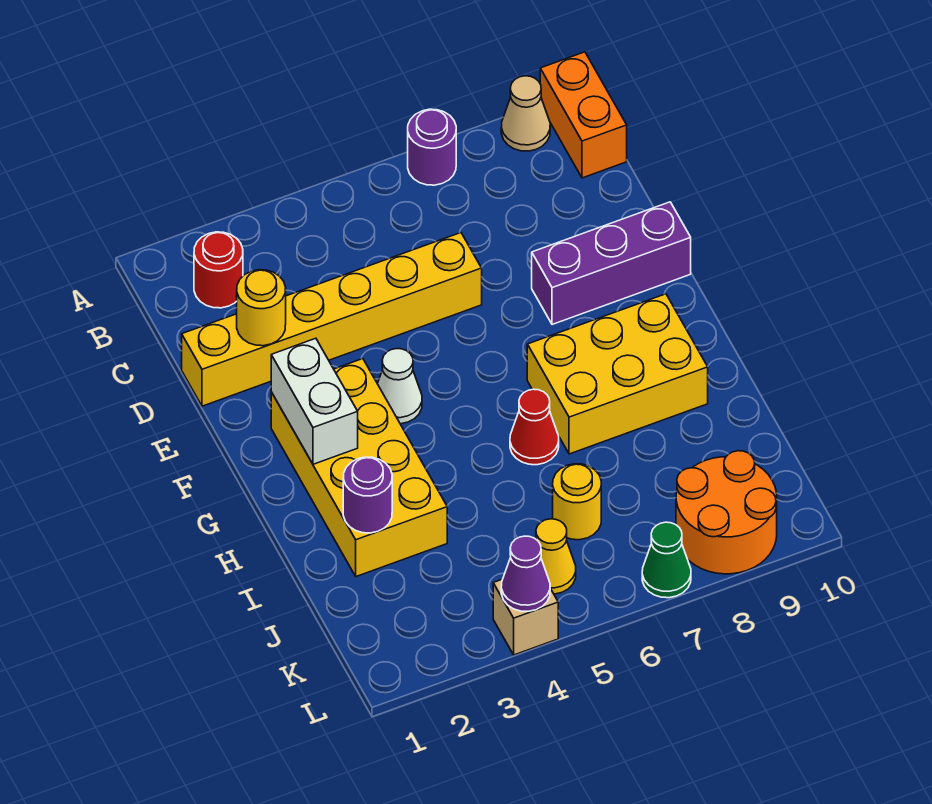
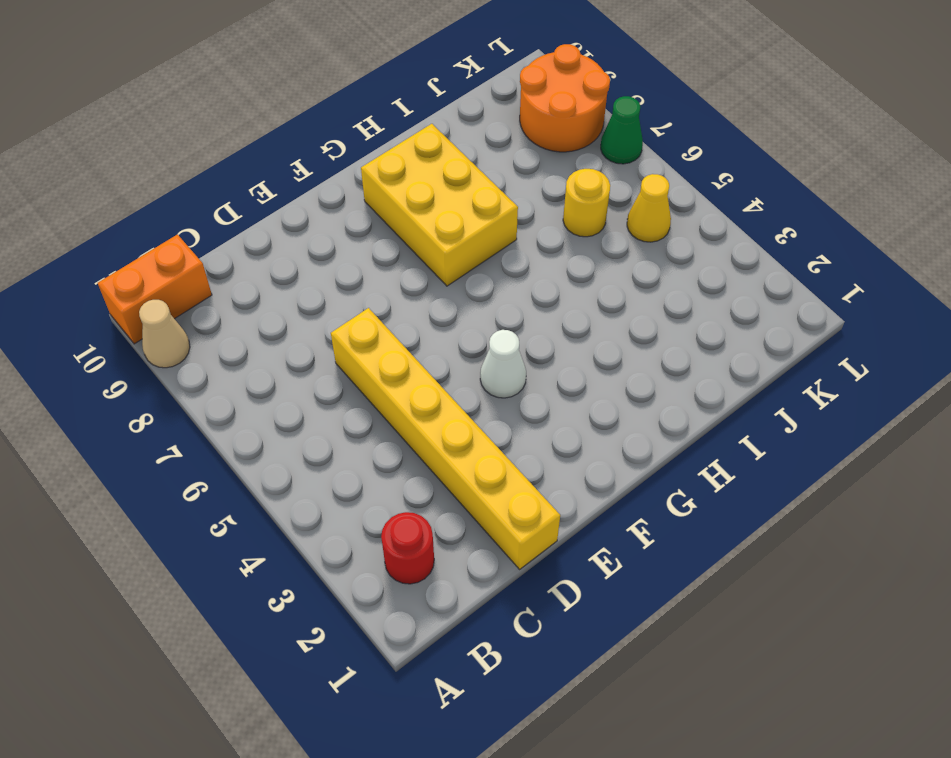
none -> purple 1x1 round brick [408,109,456,185]
none -> purple 1x3 brick [532,202,691,324]
none -> yellow 2x4 brick [271,359,447,576]

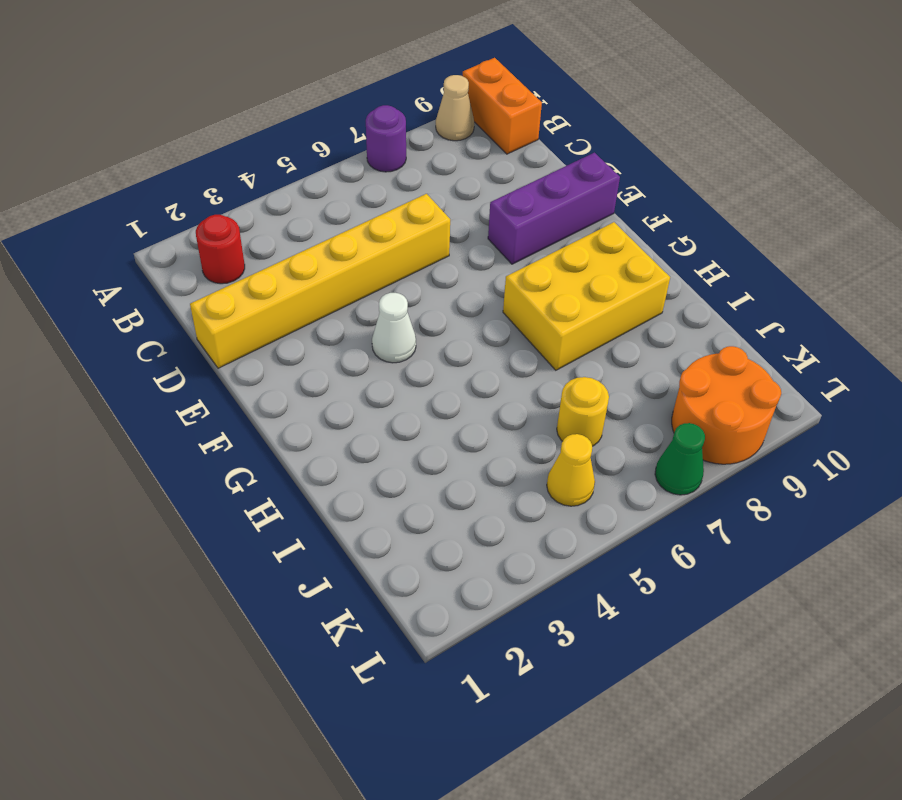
none -> yellow 2x4 brick [271,359,447,576]
none -> red 1x1 cone [510,389,559,465]
none -> tan 1x1 brick [493,580,558,655]

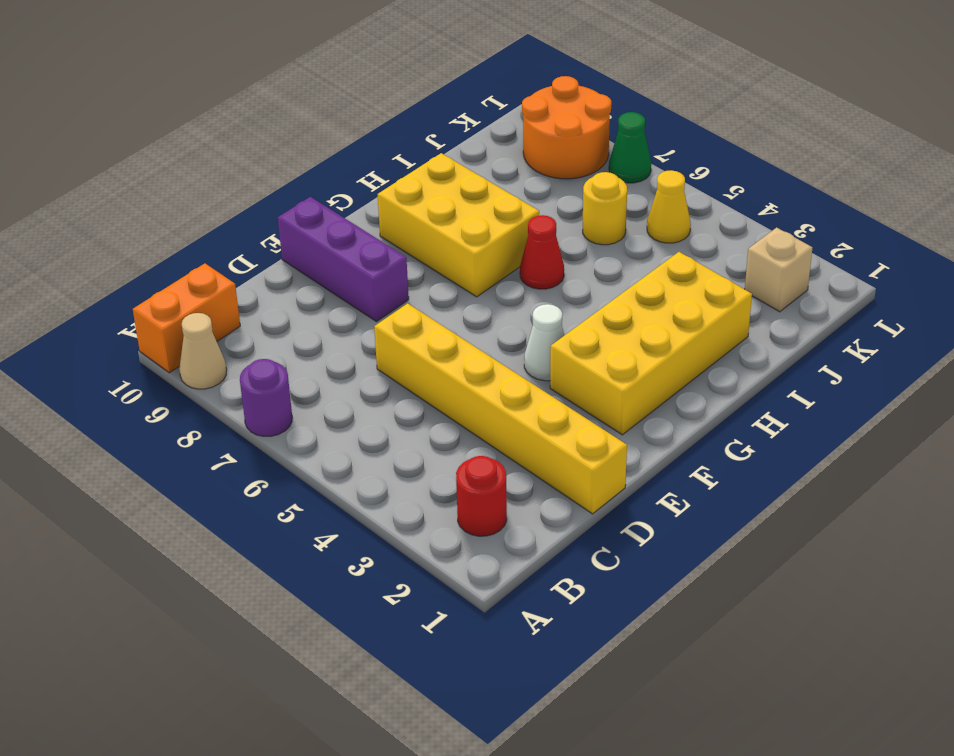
tan 1x1 brick [745,228,812,312] -> tan 1x1 brick moved to [493,580,558,655]
none -> yellow 1x1 round brick [237,270,286,346]
none -> white 1x2 brick [271,338,358,464]
none -> purple 1x1 round brick [343,457,392,533]

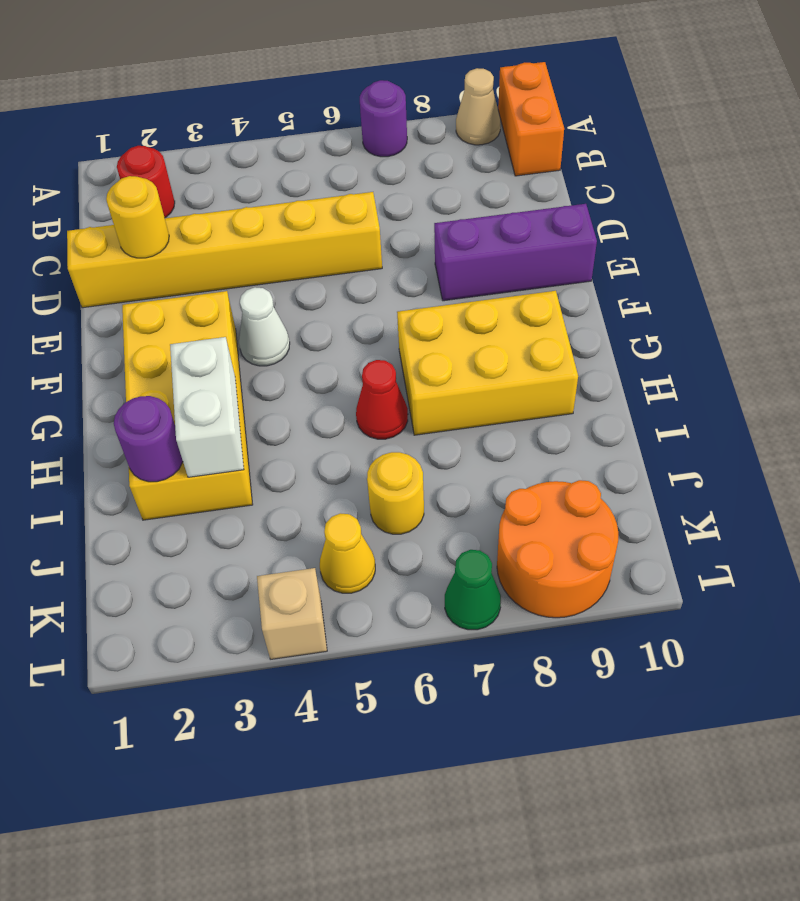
white 1x2 brick [170,337,244,477] -> white 1x2 brick moved to [271,338,358,464]
none -> purple 1x1 cone [501,536,550,611]

